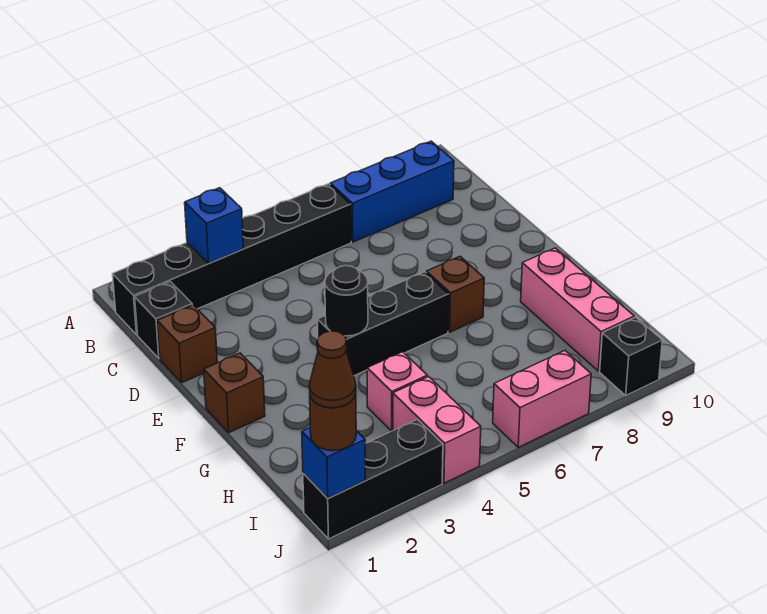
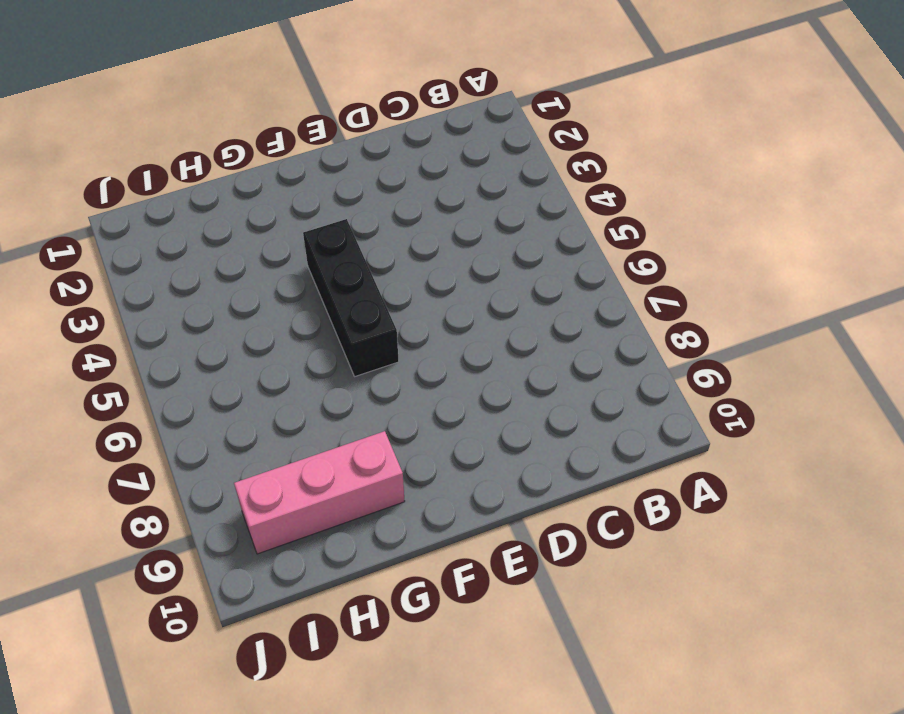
none -> black 1x6 brick [113,184,351,335]
none -> blue 1x3 brick [330,141,454,242]
none -> black 1x1 brick [135,282,192,358]

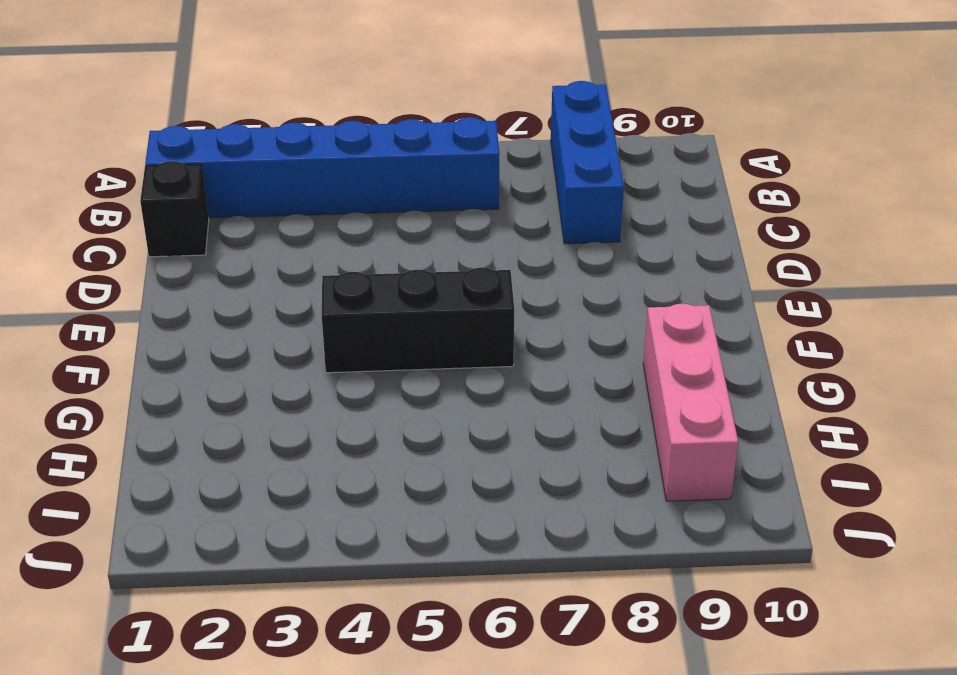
blue 1x3 brick [551,81,624,244] -> blue 1x3 brick turned to [330,141,454,242]
blue 1x6 brick [145,117,499,218] -> black 1x6 brick [113,184,351,335]
none -> brown 1x1 brick [157,305,217,383]
none -> brown 1x1 brick [204,353,265,432]
none -> brown 1x1 brick [426,256,484,332]

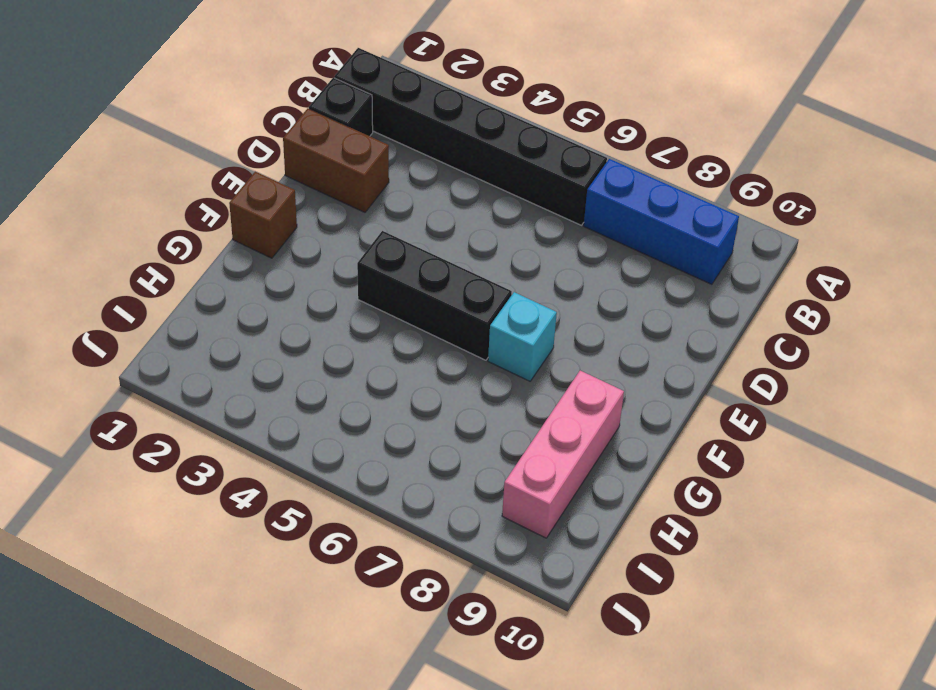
brown 1x2 brick [283,108,389,212] -> brown 1x1 brick [157,305,217,383]
cyan 1x1 brick [488,292,557,381] -> brown 1x1 brick [426,256,484,332]
none -> pink 1x1 brick [367,352,427,431]
none -> pink 1x2 brick [393,377,481,483]
none -> black 1x3 brick [303,419,443,539]

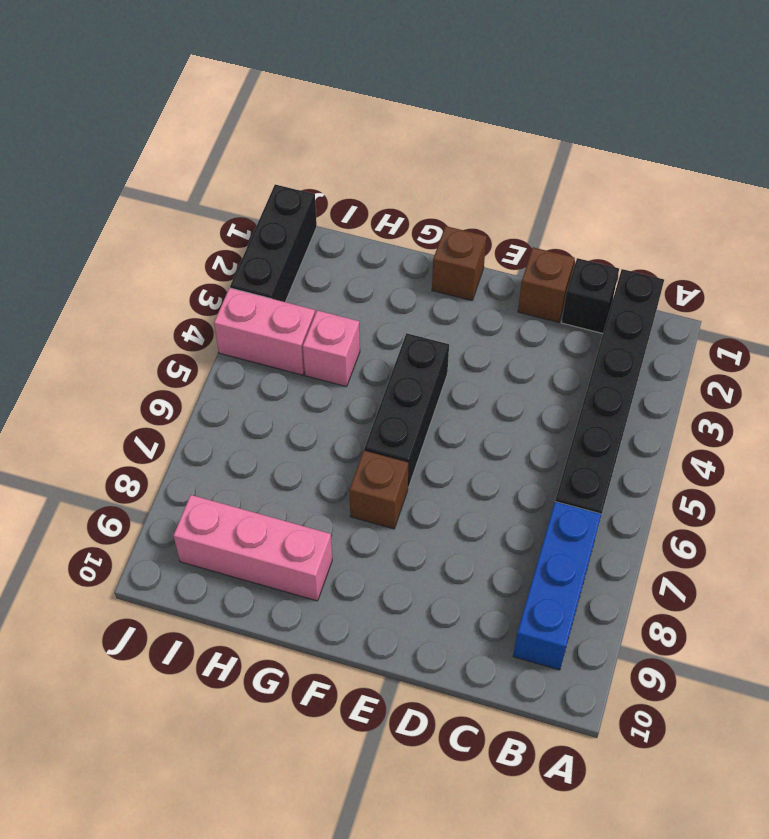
none -> pink 1x2 brick [493,351,591,447]
none -> black 1x1 brick [600,317,662,395]
none -> blue 1x1 brick [185,188,243,263]

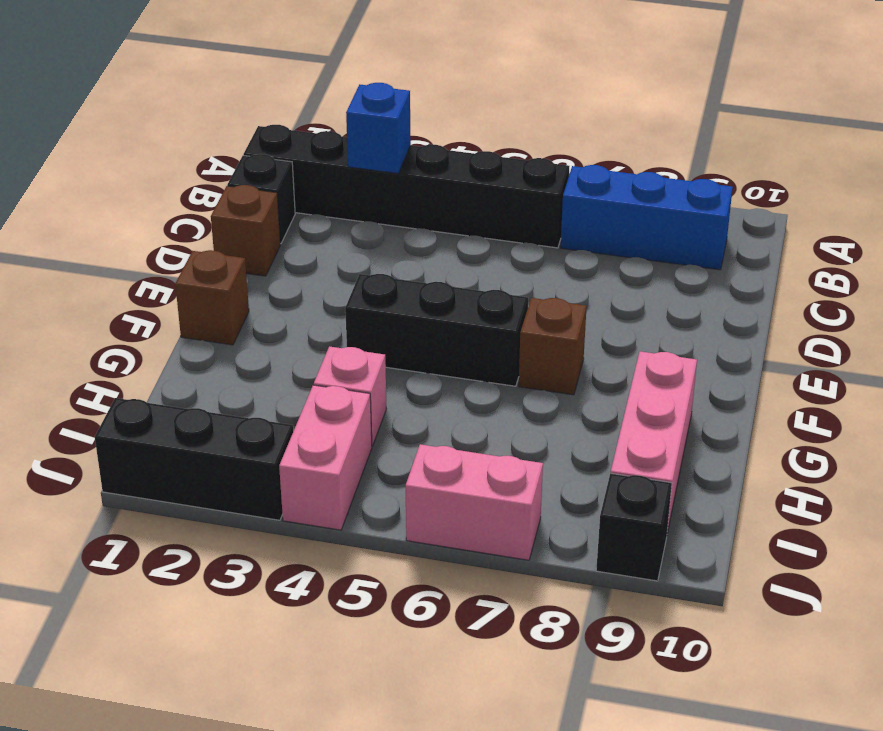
none -> black 1x1 round brick [325,266,368,336]
none -> blue 1x1 brick [302,428,365,498]
none -> brown 1x1 round brick [310,394,356,451]

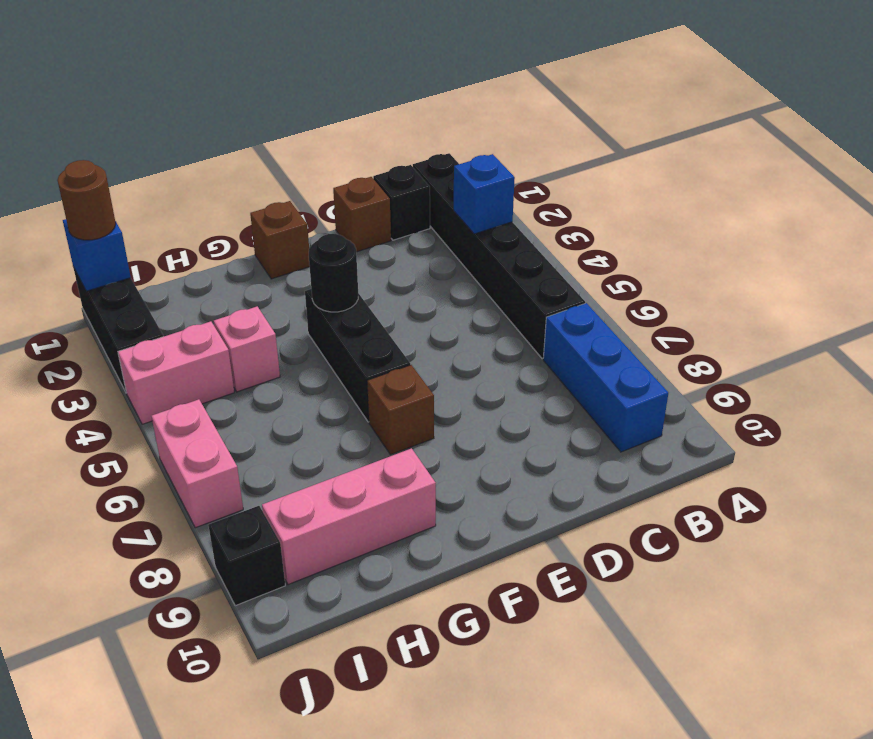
none -> brown 1x1 cone [309,331,356,408]

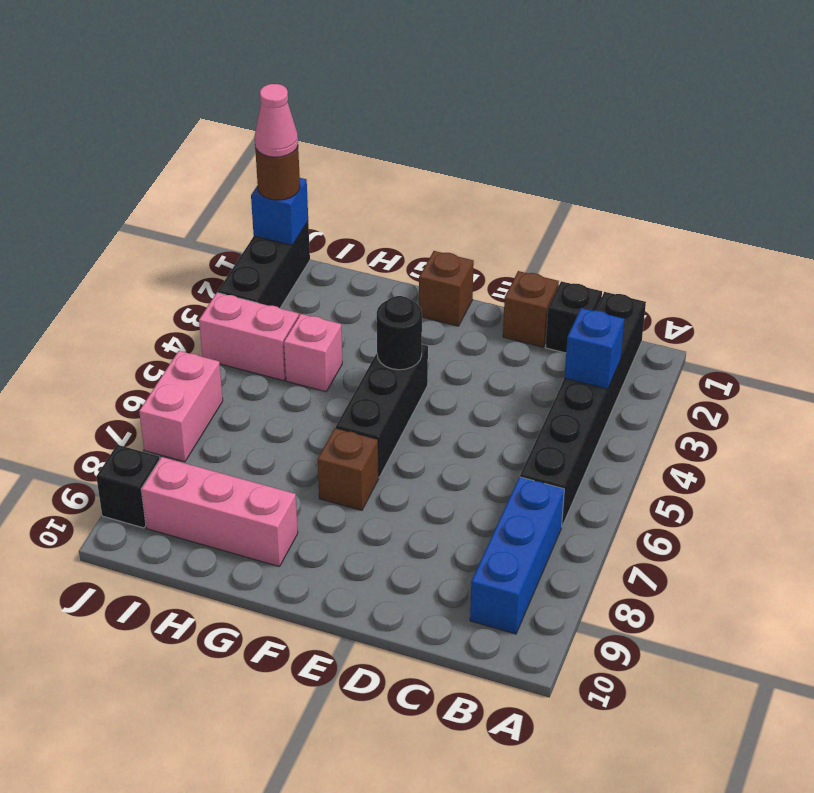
pink 1x1 cone [255,84,298,157] -> brown 1x1 cone [309,331,356,408]

